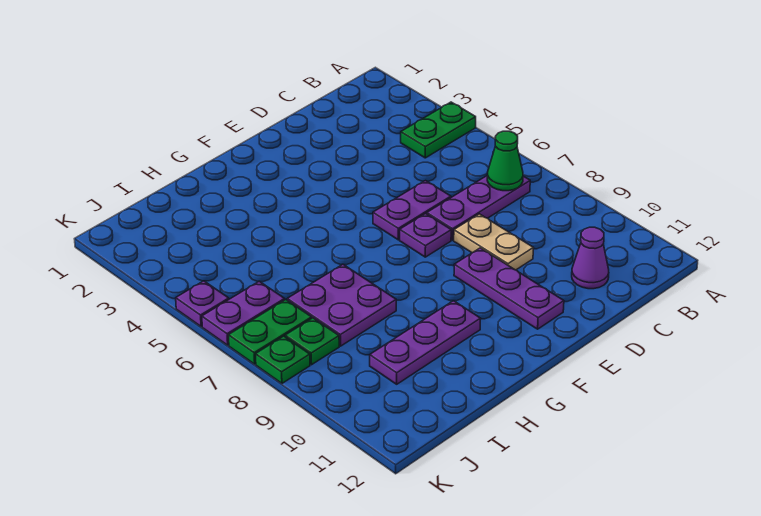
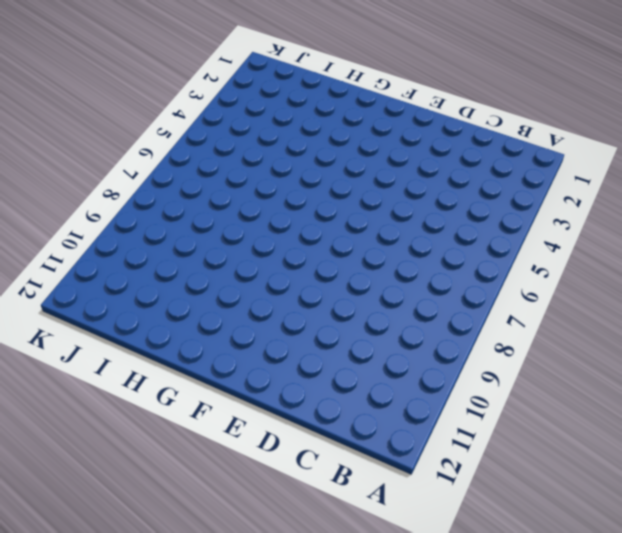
none -> green 1x2 plate [401,102,476,158]
none -> purple 1x3 plate [427,176,530,240]
none -> purple 1x1 cone [572,227,609,289]

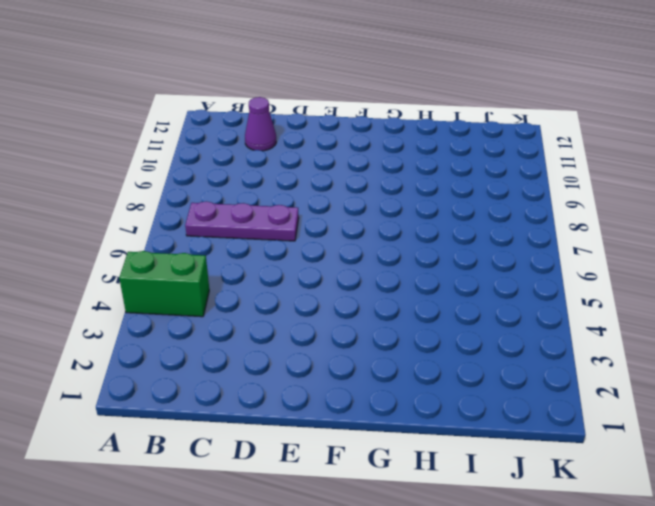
green 1x2 brick [119,251,209,317] -> green 1x2 plate [401,102,476,158]
none -> purple 1x2 plate [373,181,451,240]
none -> tan 1x2 plate [454,214,533,270]
none -> purple 1x1 plate [400,214,451,257]

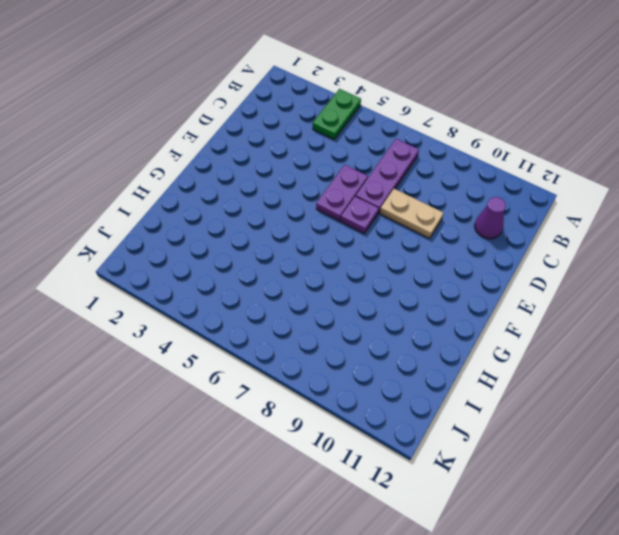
none -> purple 1x3 plate [454,248,564,329]
none -> purple 1x3 plate [370,301,481,384]
none -> purple 2x2 plate [287,264,396,346]

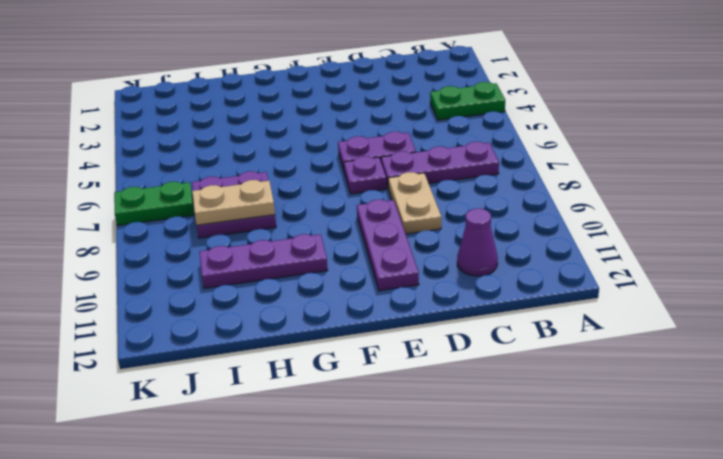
tan 1x2 plate [192,180,275,225] -> none
none -> purple 1x2 plate [202,281,285,345]
none -> green 1x1 plate [285,318,339,365]
none -> purple 1x1 plate [176,281,229,327]

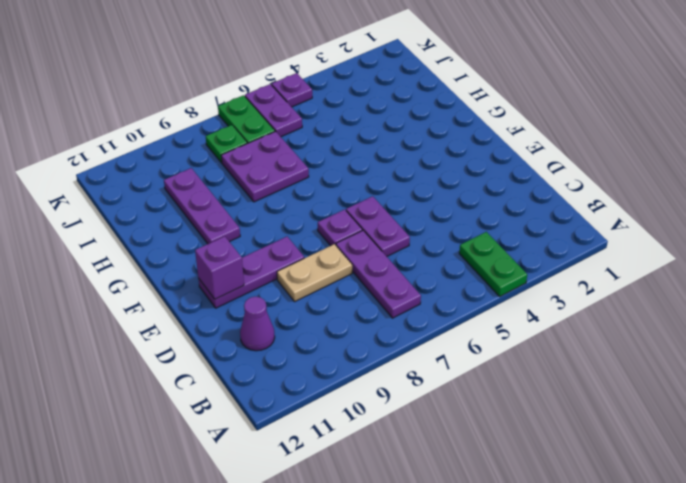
purple 1x1 brick [195,236,244,299] -> none
none -> green 1x1 plate [256,336,310,383]
none -> green 1x1 cone [487,131,523,191]

